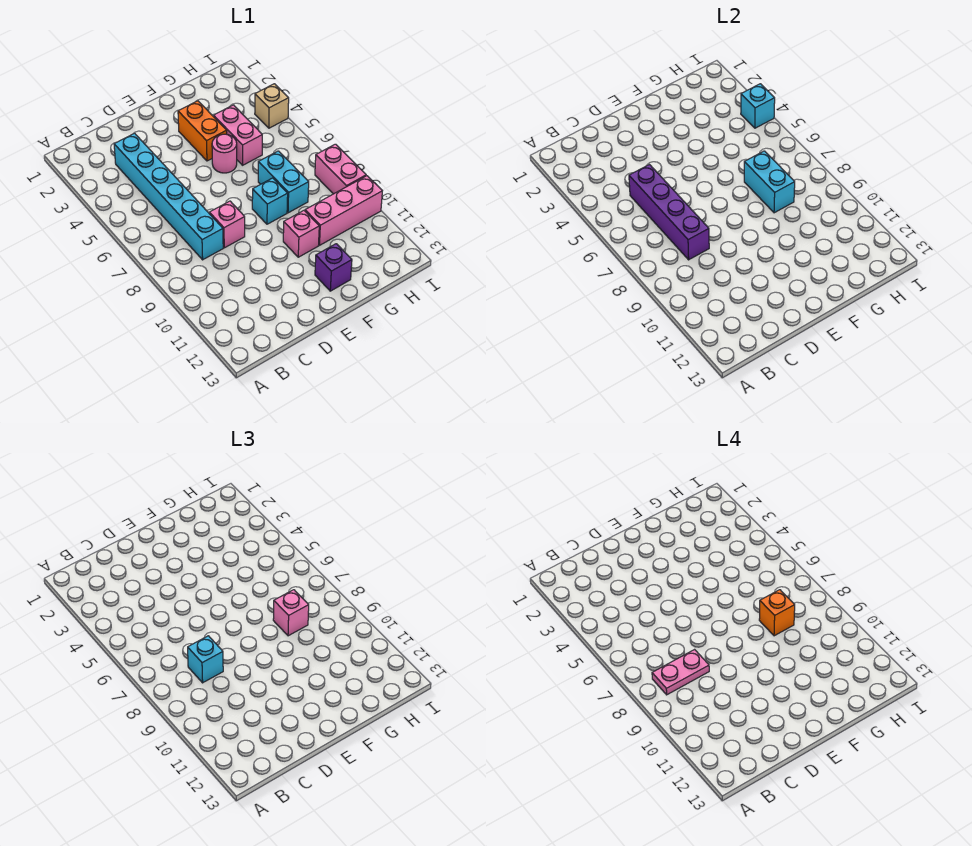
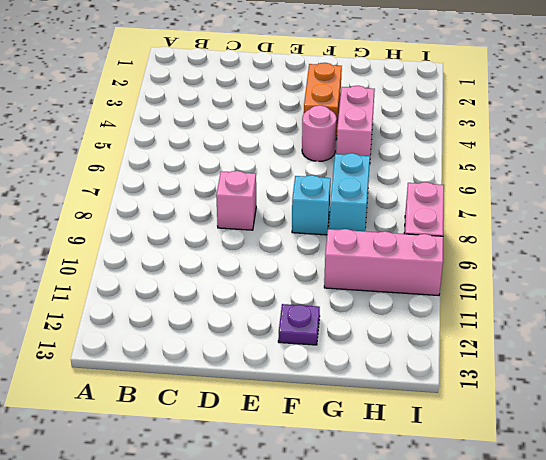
purple 1x1 plate [278,304,320,345] -> purple 1x1 brick [315,244,352,291]
none -> cyan 1x6 brick [114,133,223,260]
none -> pink 1x1 brick [283,211,319,257]
none -> tan 1x1 brick [255,84,289,128]

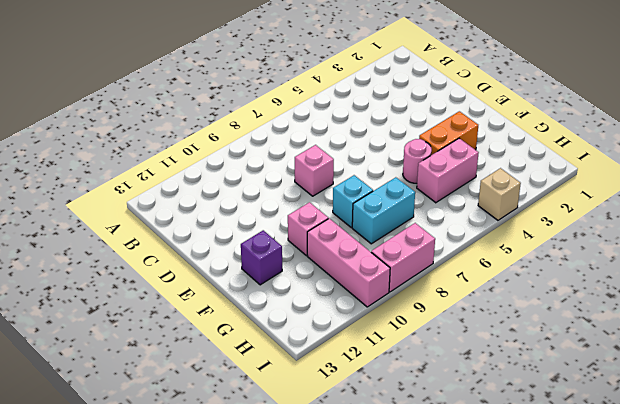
none -> cyan 1x6 brick [114,133,223,260]
none -> purple 1x4 brick [629,165,709,260]
none -> cyan 1x2 brick [744,151,795,213]

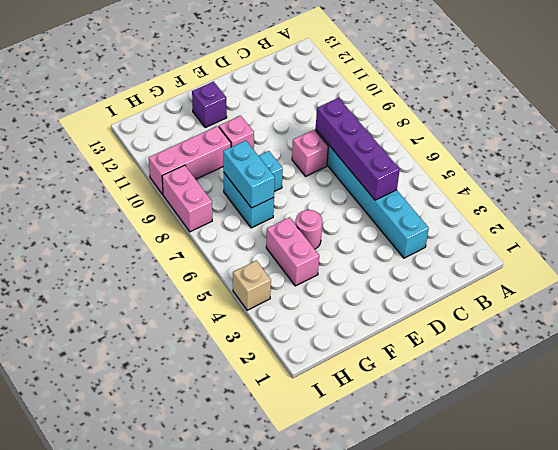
none -> orange 1x2 brick [178,101,227,161]
none -> cyan 1x1 brick [741,84,775,128]
none -> cyan 1x1 brick [188,636,223,683]

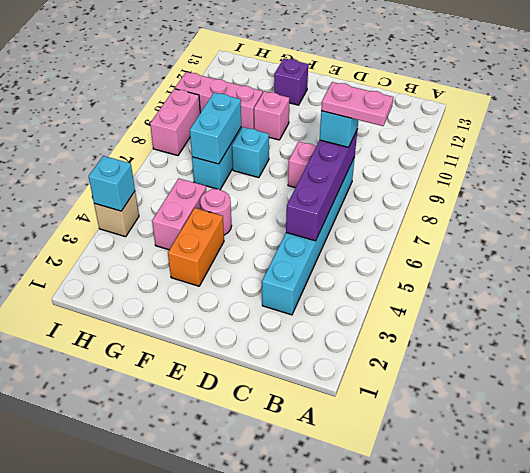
none -> pink 1x1 brick [273,590,309,636]
none -> orange 1x1 brick [759,590,795,636]

